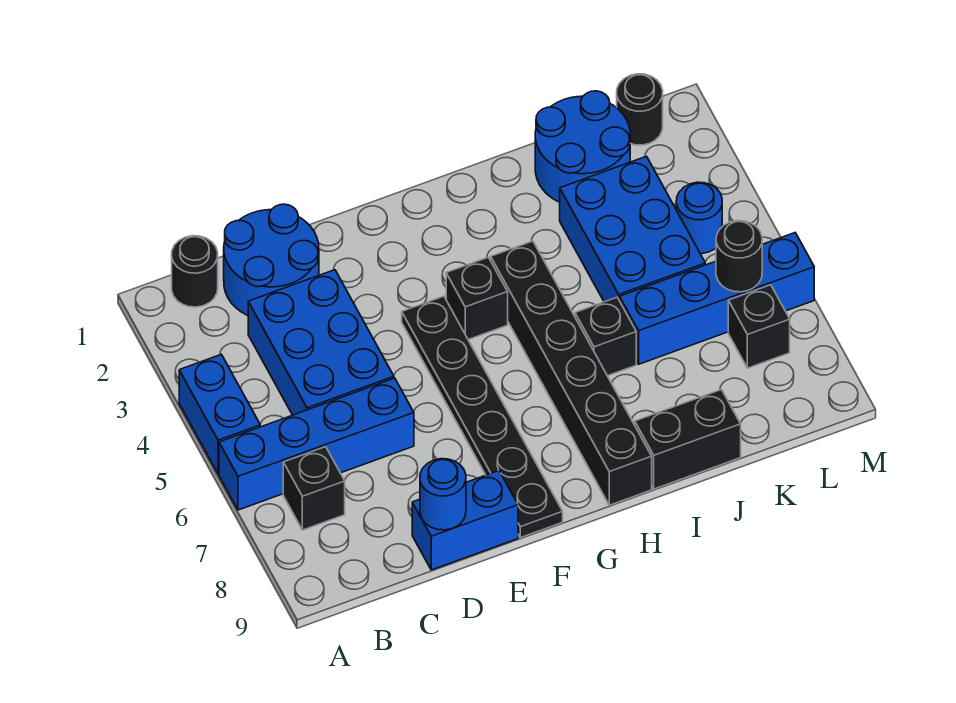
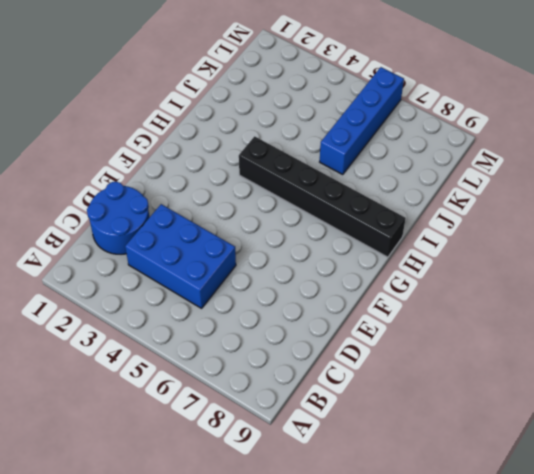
none -> blue 1x2 brick [179,354,260,474]
none -> blue 1x4 brick [219,378,414,510]
none -> black 1x1 round brick [172,236,218,307]

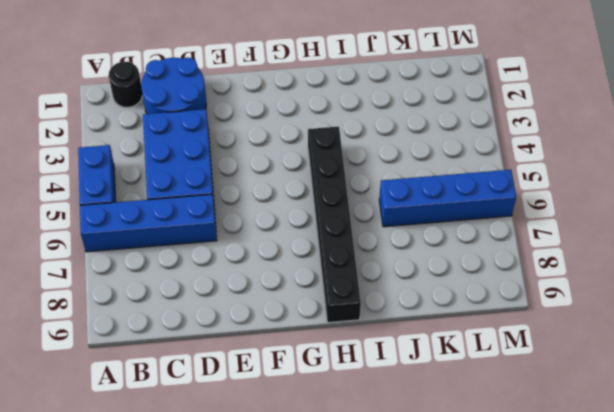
none -> black 1x1 brick [283,447,345,530]
none -> blue 1x2 brick [412,471,518,570]
none -> black 1x6 plate [402,296,563,538]

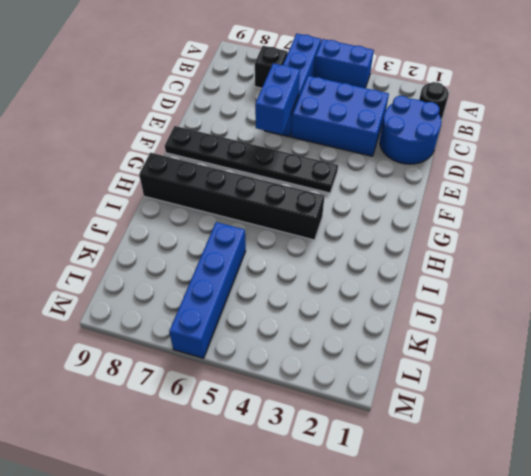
blue 1x2 brick [255,63,300,134] -> blue 1x2 brick moved to [412,471,518,570]
none -> black 1x1 brick [446,257,508,340]
none -> black 1x1 brick [575,297,636,376]
none -> black 1x2 brick [635,390,741,489]

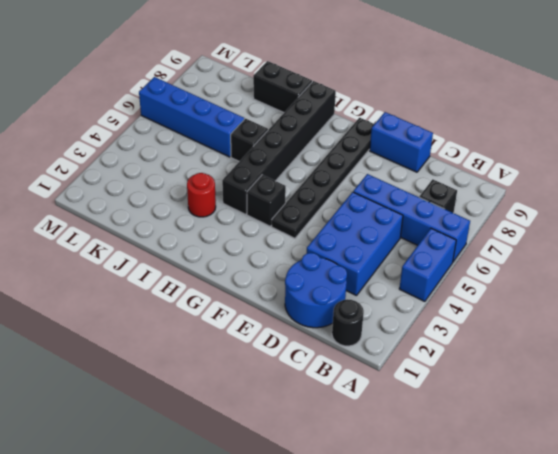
red 1x1 round brick [187,173,216,217] -> none
none -> blue 2x2 round brick [535,91,630,202]
none -> blue 2x3 brick [560,156,705,302]
none -> black 1x1 round brick [617,74,663,145]

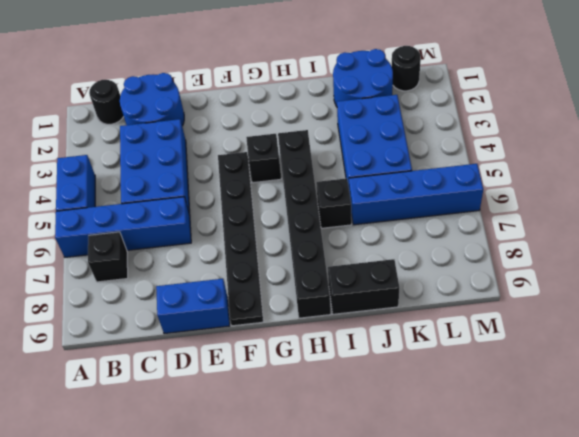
none -> blue 1x1 round brick [676,182,722,254]
none -> black 1x1 brick [728,285,790,368]
none -> blue 1x1 round brick [420,459,466,530]

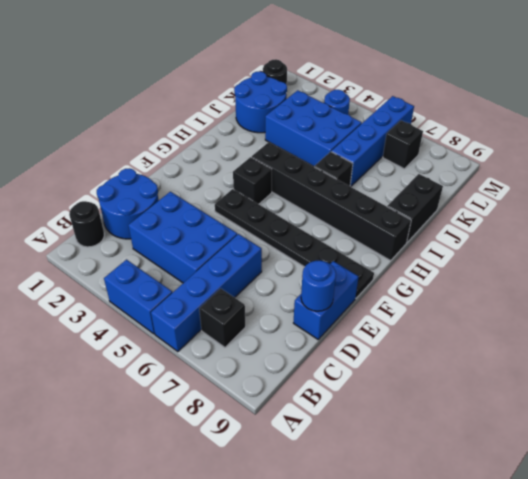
none -> black 1x1 round brick [716,221,762,292]

